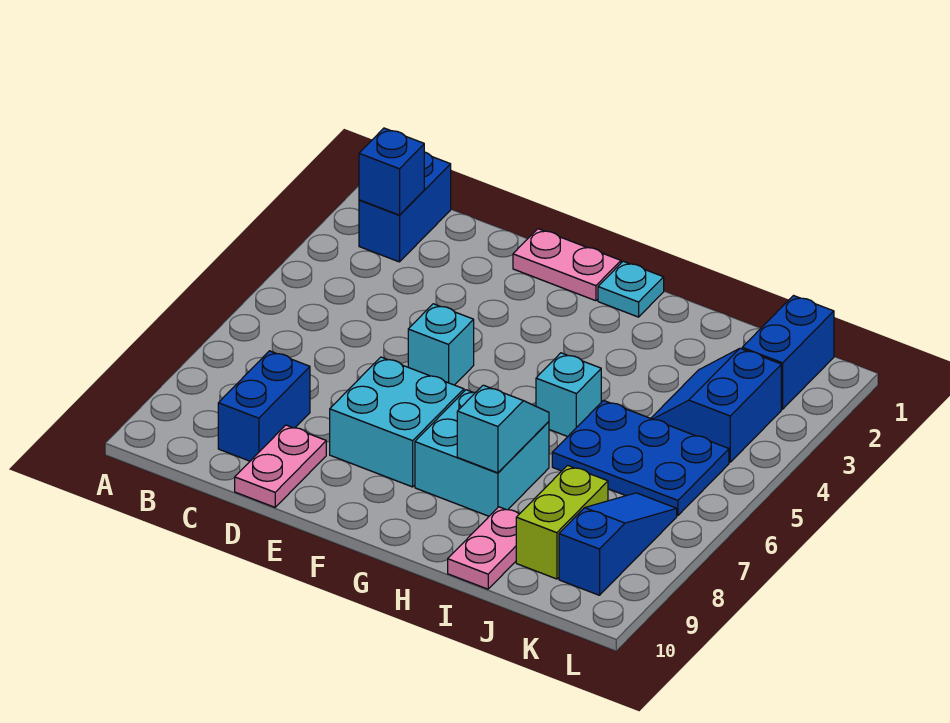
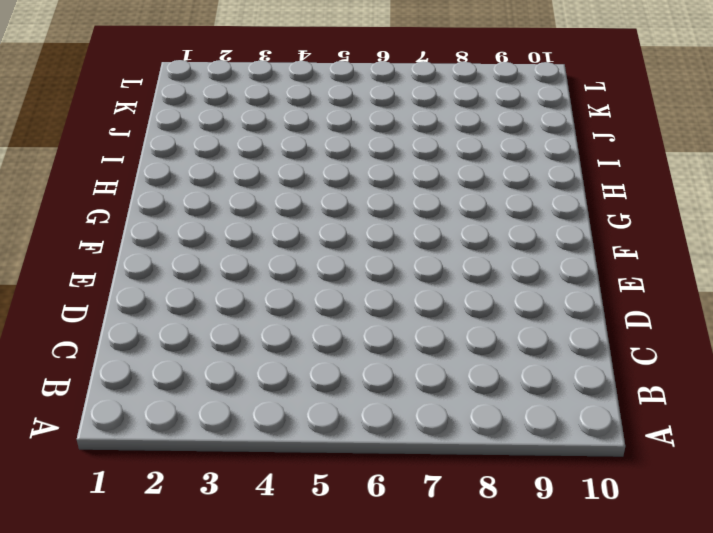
none -> blue 1x2 brick [359,152,451,262]
none -> blue 1x2 brick [218,351,310,461]
none -> pink 1x2 plate [235,425,326,507]

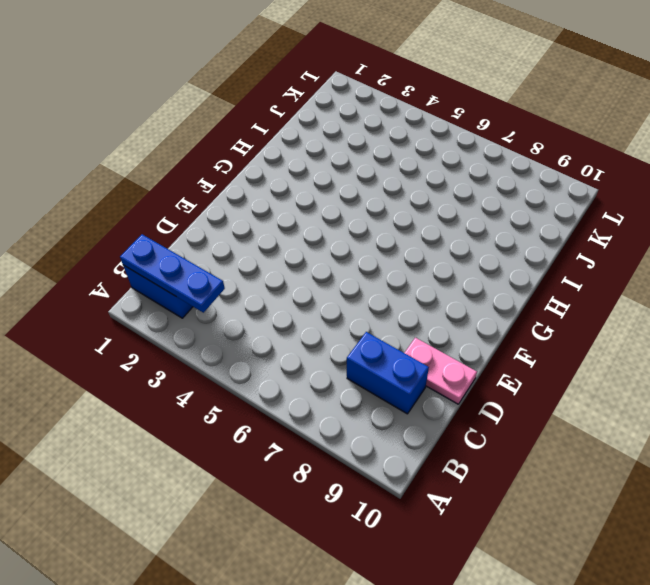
blue 1x3 plate [120,234,225,313] -> blue 1x1 brick [359,128,424,215]
none -> pink 1x2 plate [513,229,621,301]
none -> cyan 1x1 brick [408,304,474,385]
none -> cyan 2x2 brick [330,357,464,487]

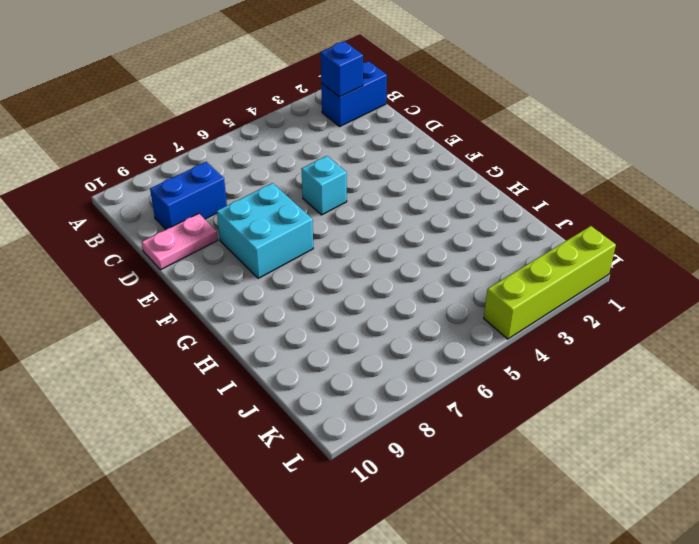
lime 1x4 brick [484,226,616,339] -> none
none -> pink 1x2 plate [513,229,621,301]
none -> cyan 1x1 plate [598,261,664,317]
none -> cyan 2x2 brick [415,390,549,516]

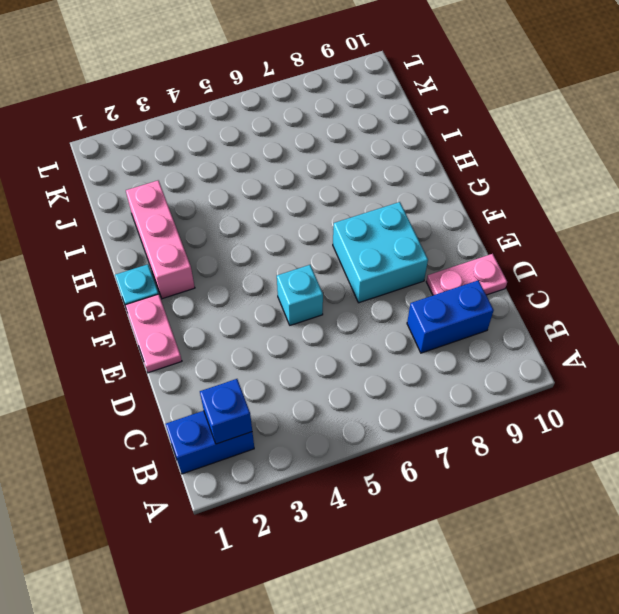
pink 1x3 brick [126,181,195,299] -> none
none -> cyan 2x2 brick [415,390,549,516]
none -> cyan 1x1 brick [536,353,601,437]
none -> blue 2x3 plate [552,400,729,515]

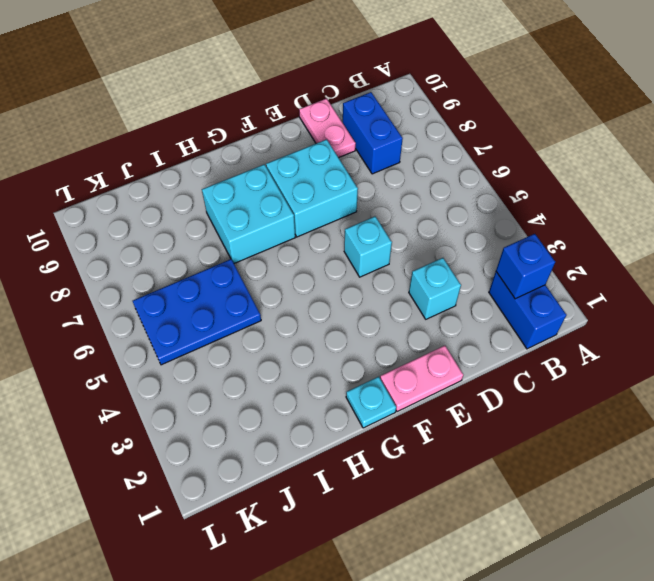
cyan 1x1 brick [409,258,461,319] -> cyan 1x1 brick moved to [536,353,601,437]
none -> pink 1x2 plate [448,507,519,589]
none -> blue 2x2 slope [651,348,781,462]
none -> lime 1x2 brick [516,465,608,579]

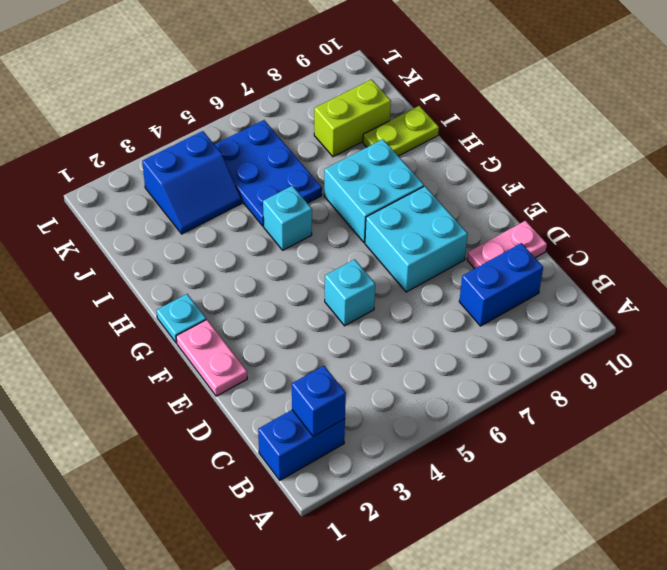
lime 1x2 plate [363,106,439,156] -> pink 1x2 plate [448,507,519,589]
none -> blue 1x2 brick [742,296,834,409]
none -> blue 1x3 slope [559,493,677,595]
none -> cyan 1x2 slope [457,385,549,473]

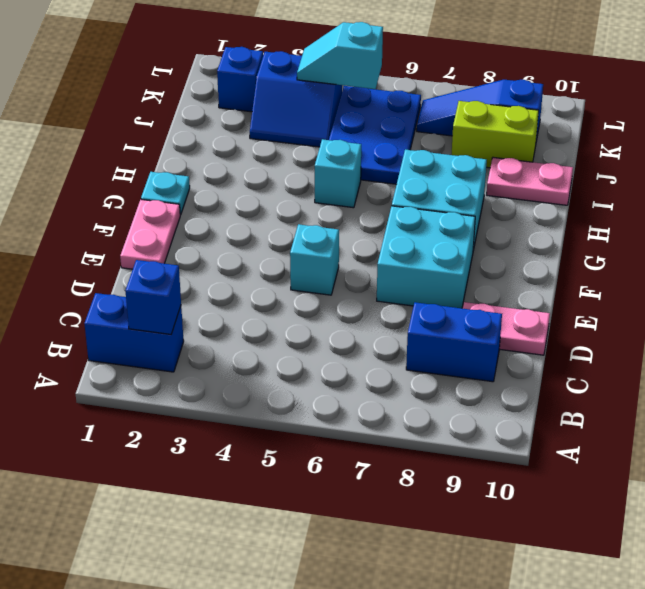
blue 1x1 brick [217,47,263,112] -> blue 1x2 brick [742,296,834,409]
cyan 1x2 slope [297,22,383,89] -> cyan 1x2 slope moved to [457,385,549,473]

